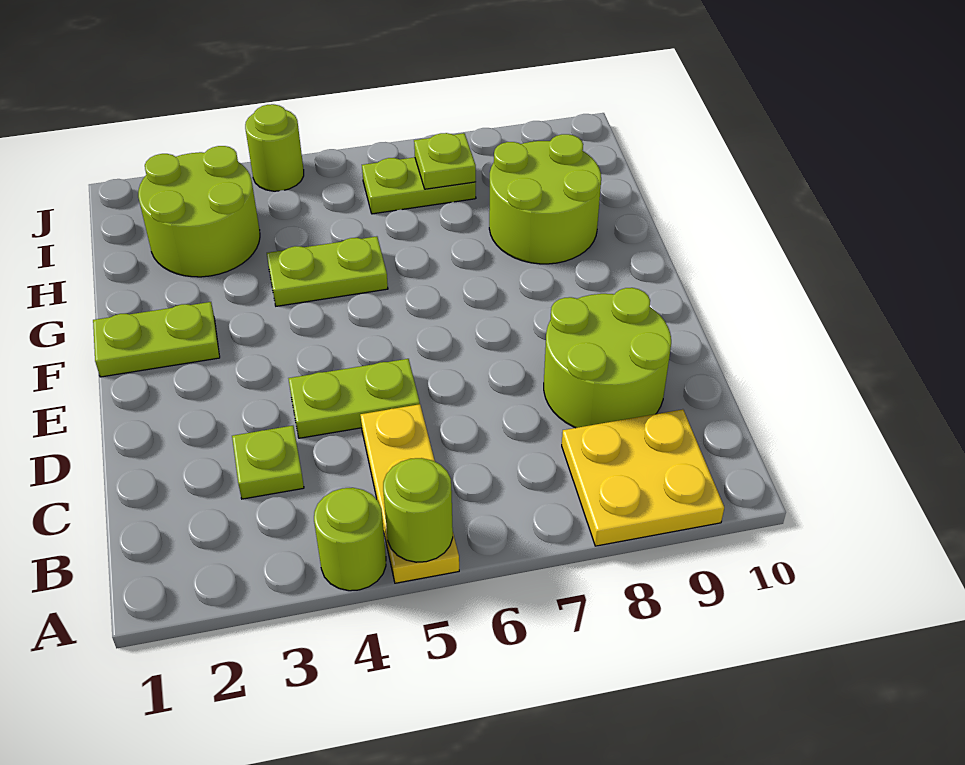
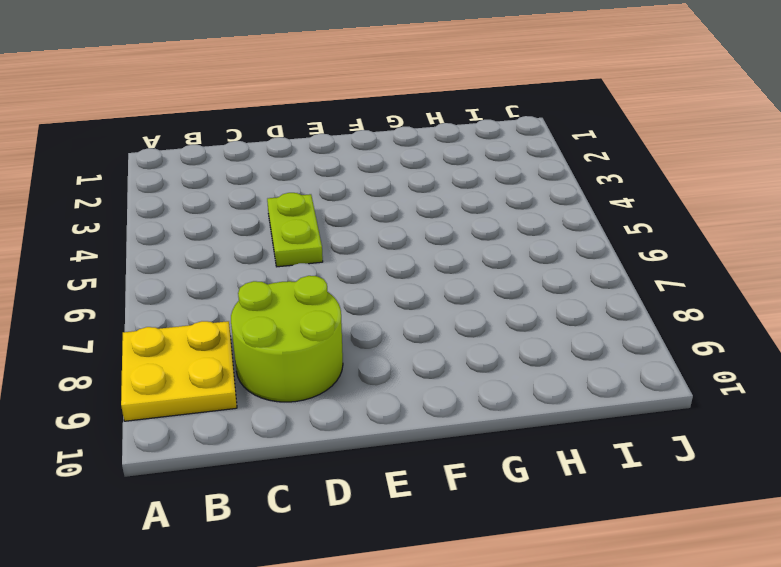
none -> lime 1x1 round brick [314,488,386,591]
none -> yellow 1x3 plate [360,404,459,583]
none -> lime 1x1 plate [232,426,304,499]

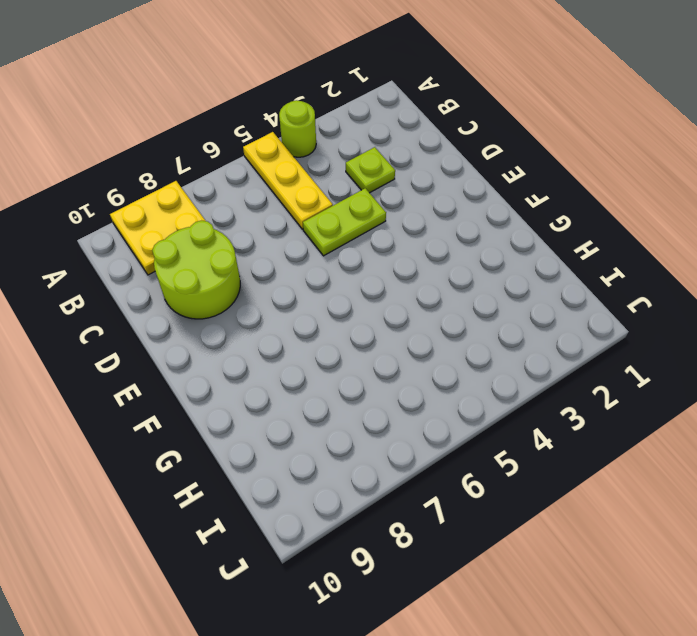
none -> lime 1x2 plate [93,302,220,377]
none -> lime 1x2 plate [267,236,388,306]
none -> lime 2x2 round brick [489,134,601,264]

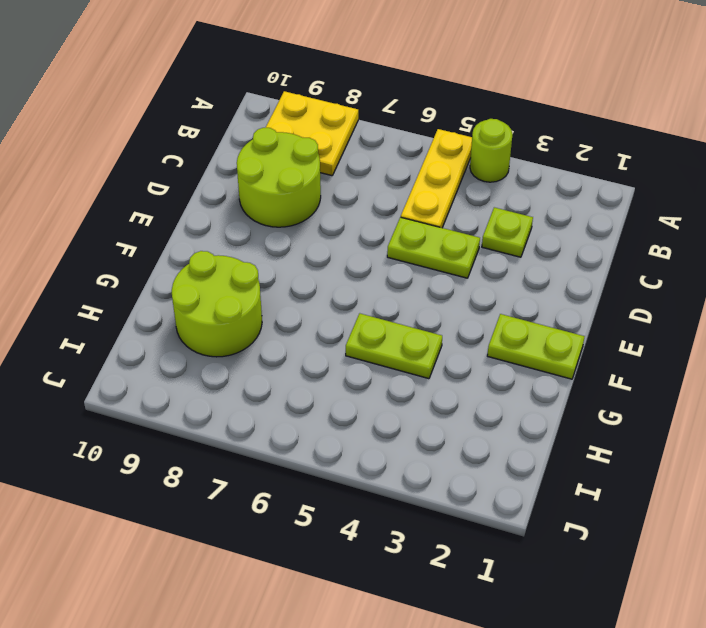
none -> lime 2x2 round brick [138,146,260,277]
none -> lime 1x2 plate [362,157,476,214]
none -> lime 1x1 round brick [245,104,304,191]

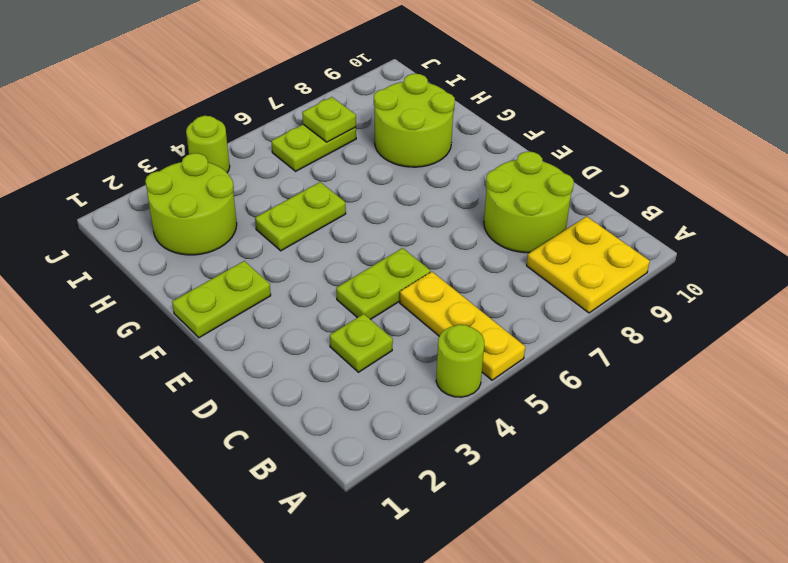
none -> lime 1x1 round brick [383,458,453,562]

